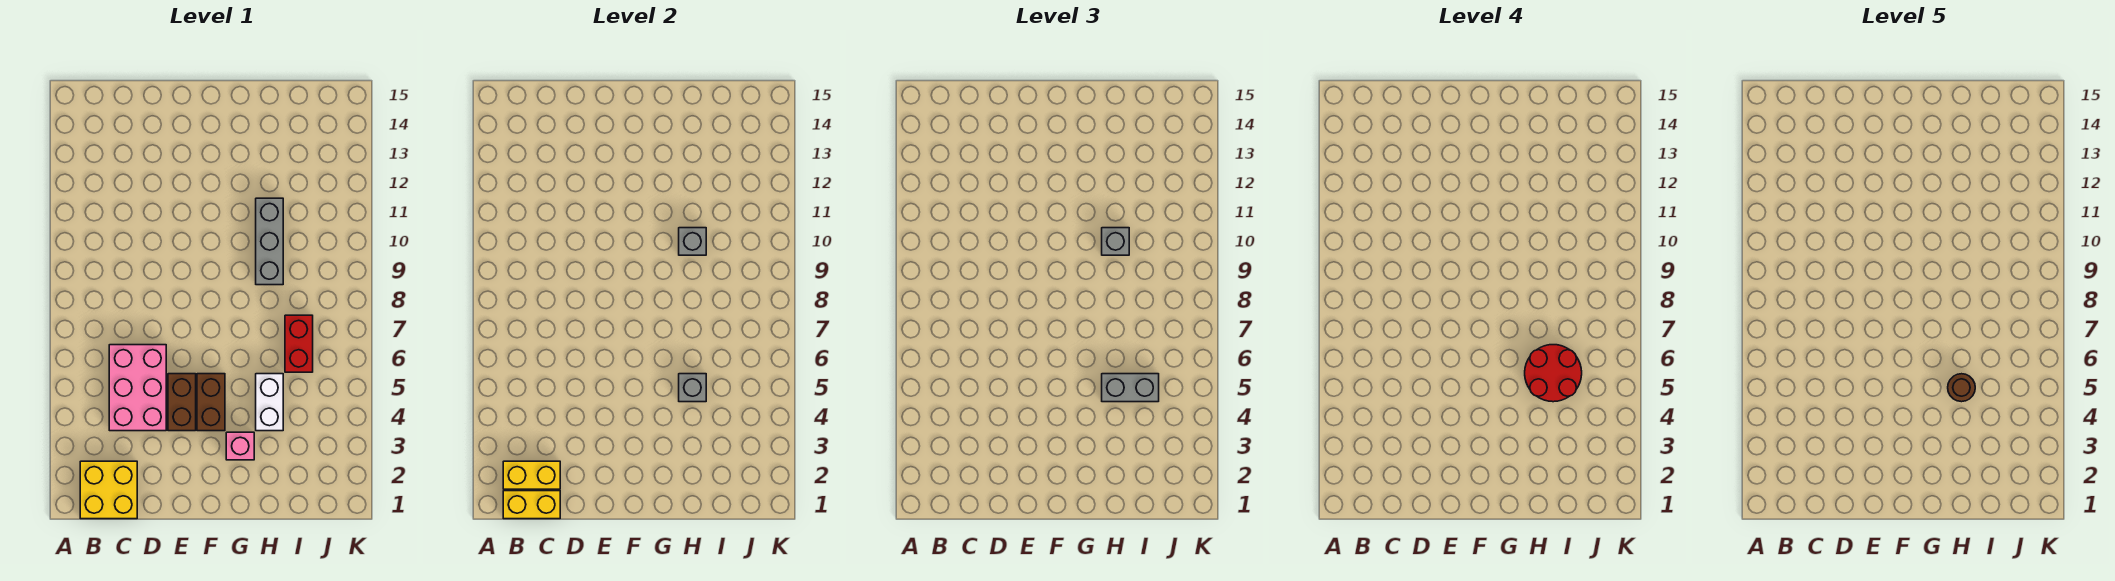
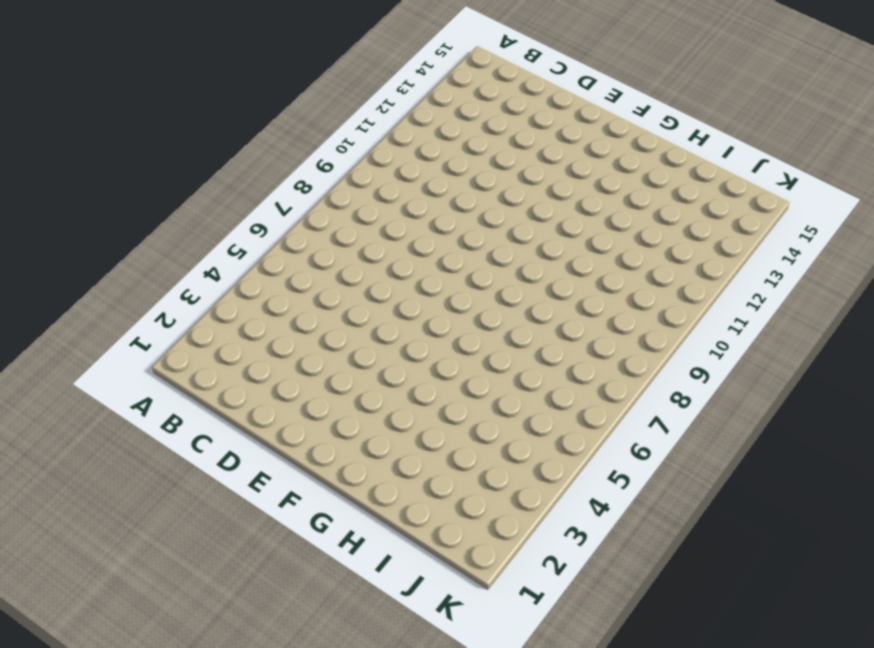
none -> yellow 2x2 brick [80,461,137,519]
none -> pink 2x3 brick [109,345,166,431]
none -> brown 1x2 brick [168,374,196,431]

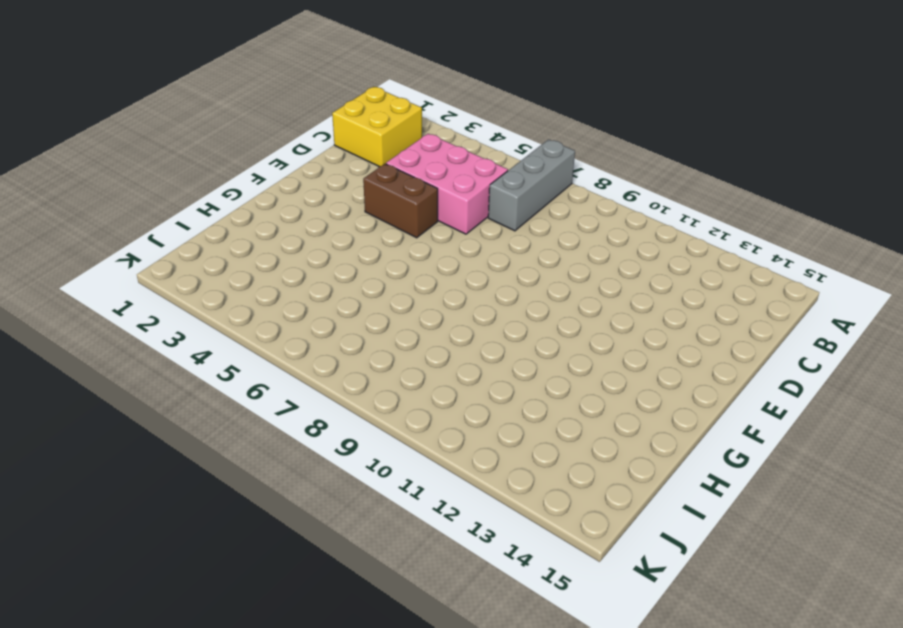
grey 1x3 brick [488,140,575,231] -> grey 1x3 brick turned to [256,198,283,285]
none -> brown 1x2 brick [197,374,225,431]
none -> pink 1x1 brick [226,432,254,460]
none -> white 1x2 brick [256,374,283,431]

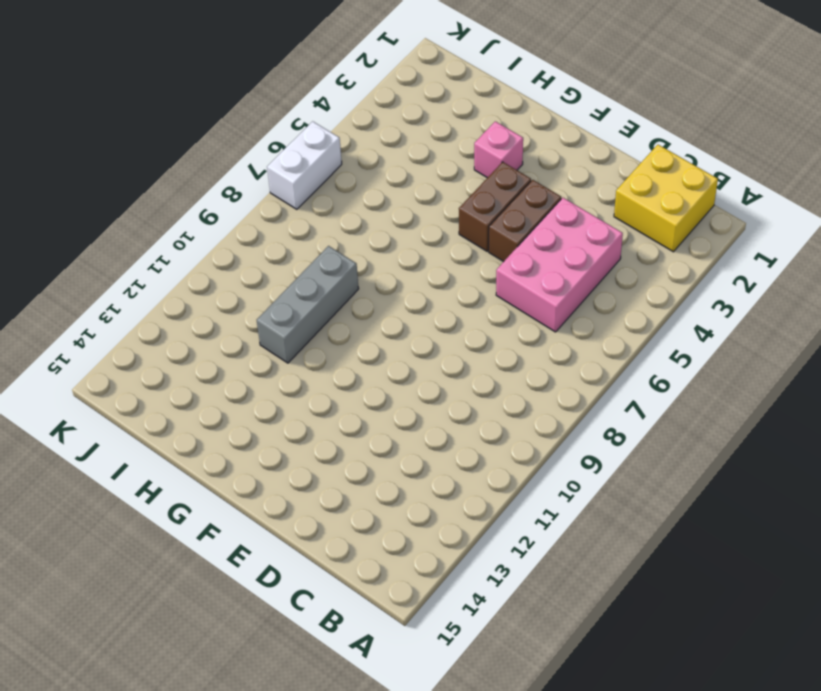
white 1x2 brick [267,121,342,209] -> white 1x2 brick moved to [256,374,283,431]
none -> red 1x2 brick [285,315,313,372]
none -> yellow 1x2 brick [503,491,560,519]
none -> yellow 1x2 brick [503,461,560,489]

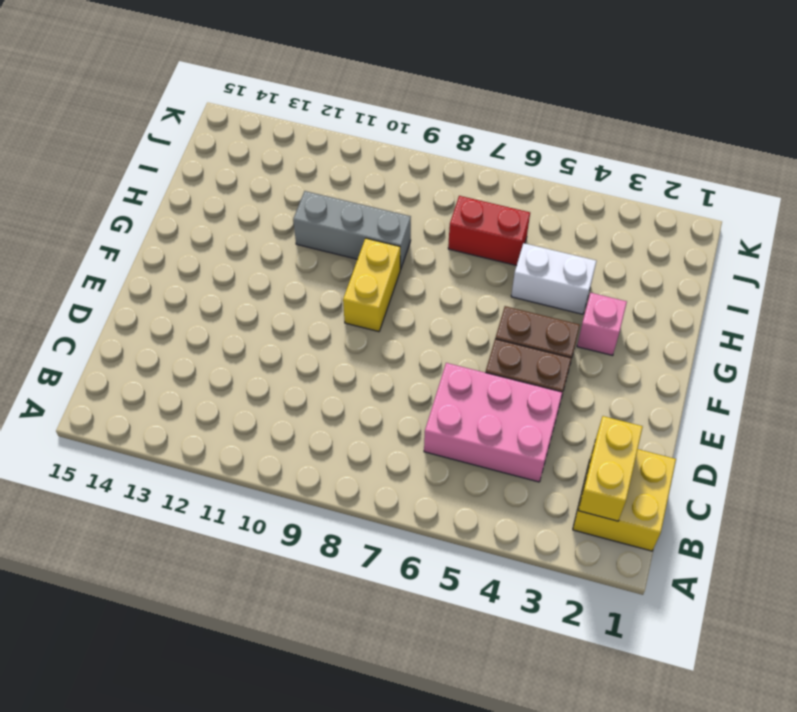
yellow 1x2 brick [343,238,400,332] -> yellow 1x2 brick moved to [503,491,560,519]
none -> grey 1x1 brick [679,374,706,402]
none -> grey 1x1 brick [679,228,706,255]
none -> grey 1x2 brick [1102,374,1159,402]

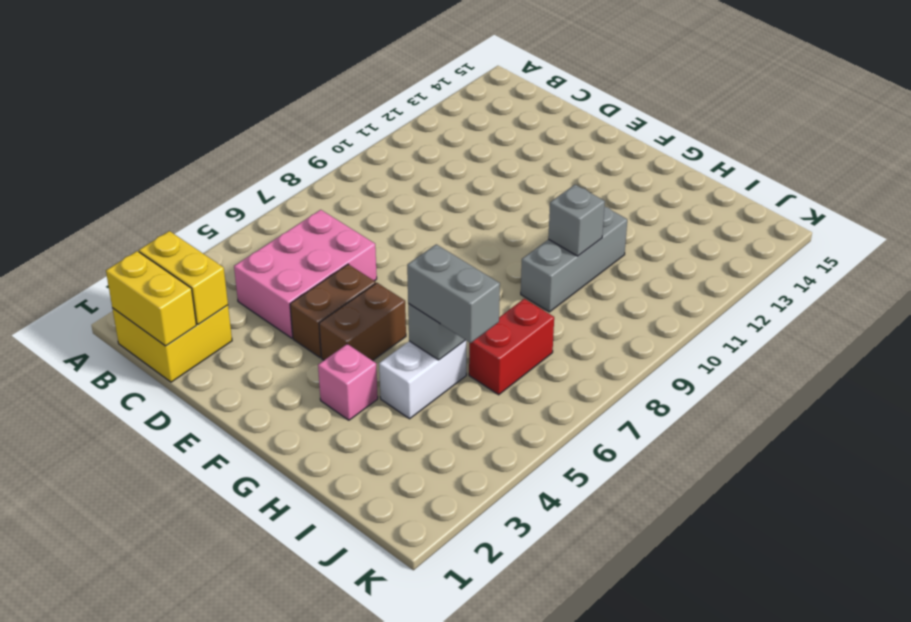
none -> grey 1x1 brick [1102,228,1129,255]
none -> red 2x2 round brick [1525,345,1582,402]
none -> brown 1x1 round brick [1948,374,1975,402]

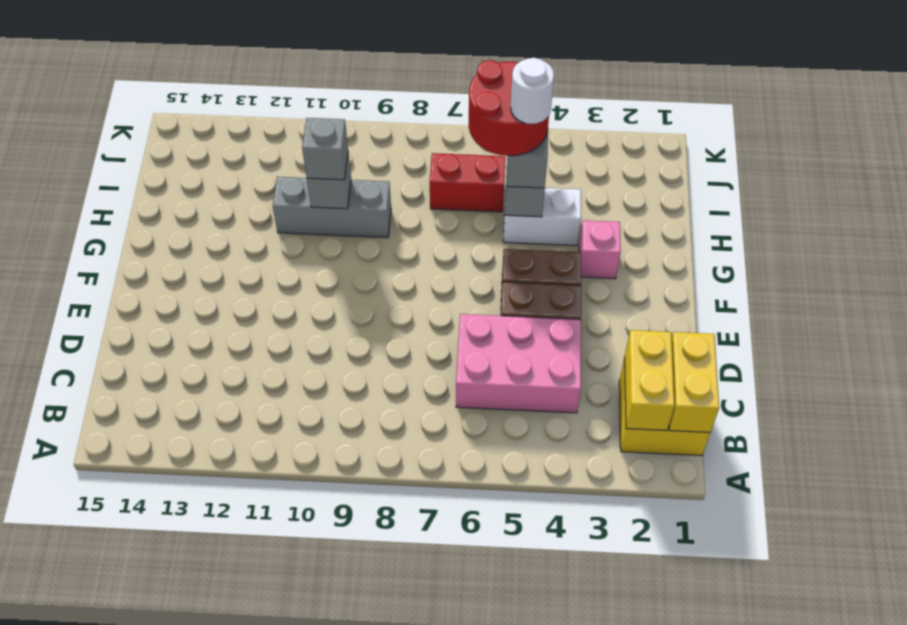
white 1x1 round brick [511,58,554,124] -> brown 1x1 round brick [1948,374,1975,402]

